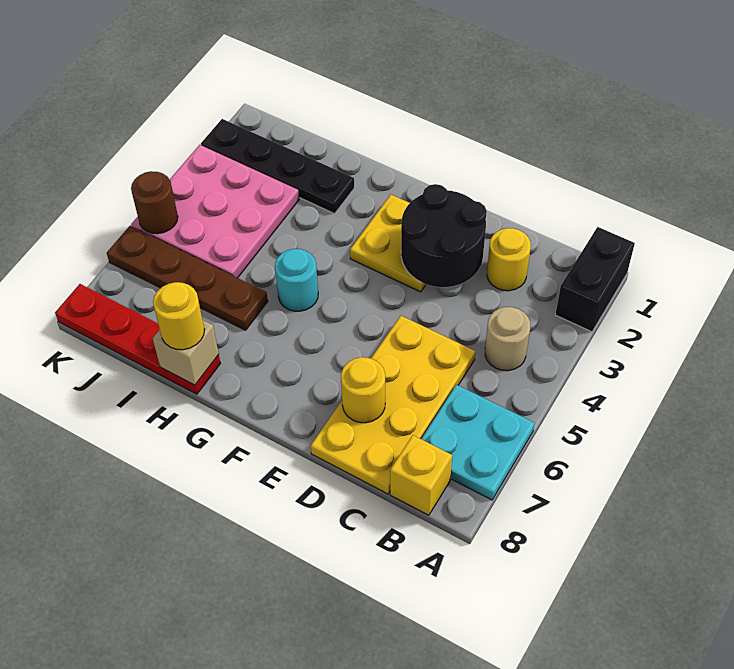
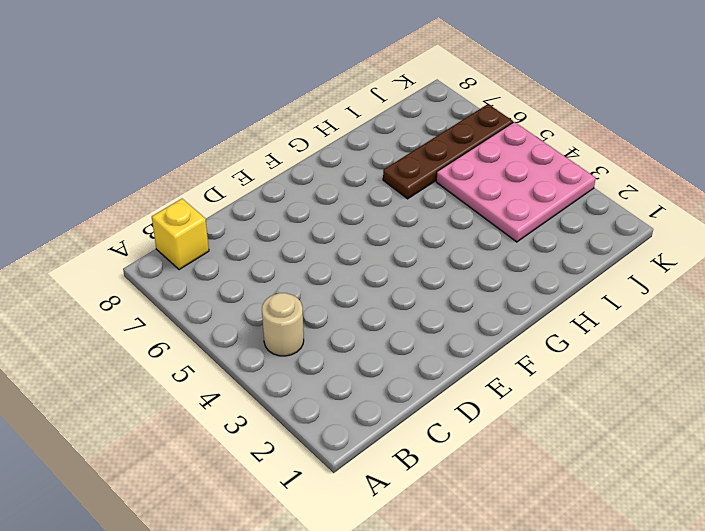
none -> black 1x2 brick [555,227,635,332]
none -> cyan 2x2 plate [422,385,534,500]
none -> yellow 1x1 round brick [487,228,531,291]

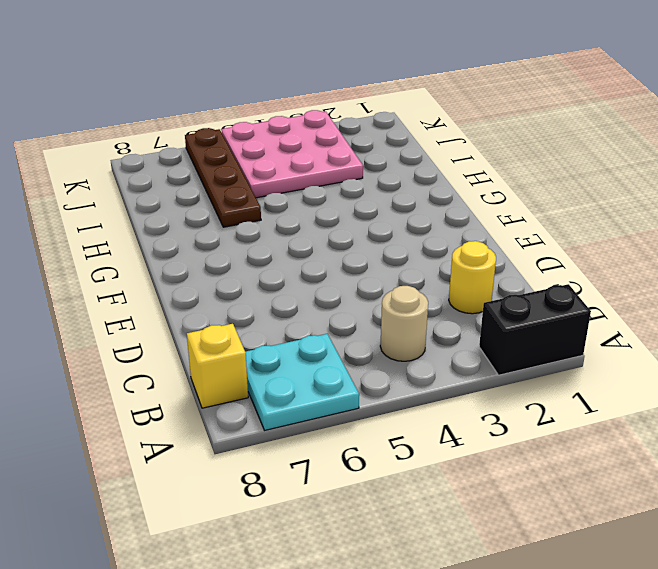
none -> yellow 2x4 plate [311,316,475,494]
none -> yellow 2x2 plate [350,195,426,292]
none -> cyan 1x1 round brick [275,249,318,311]

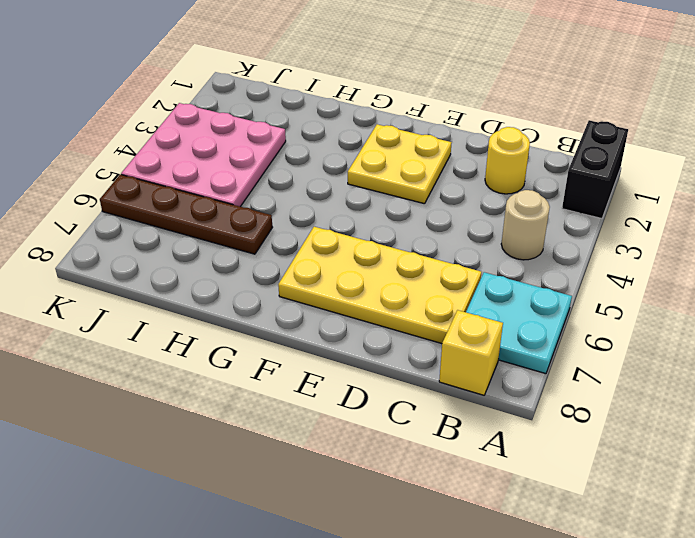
yellow 2x4 plate [278,227,481,344] -> yellow 2x4 plate turned to [311,316,475,494]
none -> cyan 1x1 round brick [275,249,318,311]
none -> black 1x4 plate [201,119,354,214]
none -> red 1x4 plate [55,284,221,394]

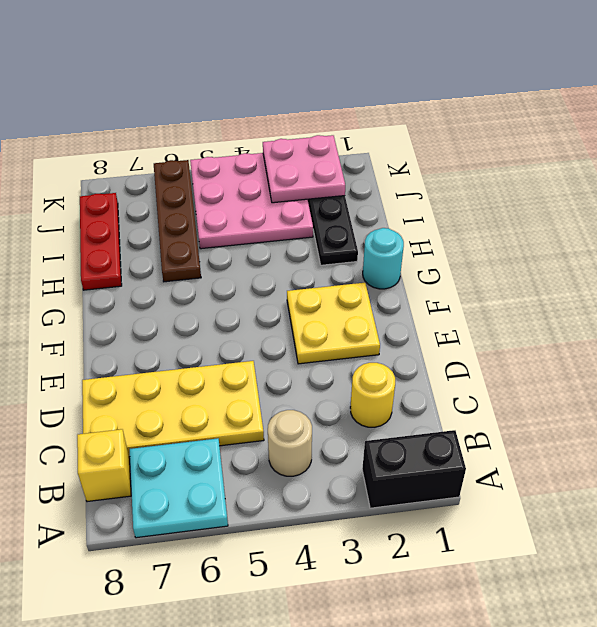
cyan 1x1 round brick [363,228,404,289] -> cyan 1x1 round brick moved to [275,249,318,311]
red 1x3 plate [80,193,122,290] -> red 1x4 plate [55,284,221,394]
pink 2x2 plate [263,135,345,203] -> none
none -> black 2x2 round brick [401,184,487,287]
none -> yellow 1x1 round brick [341,357,385,423]
none -> tan 1x1 brick [153,320,219,385]

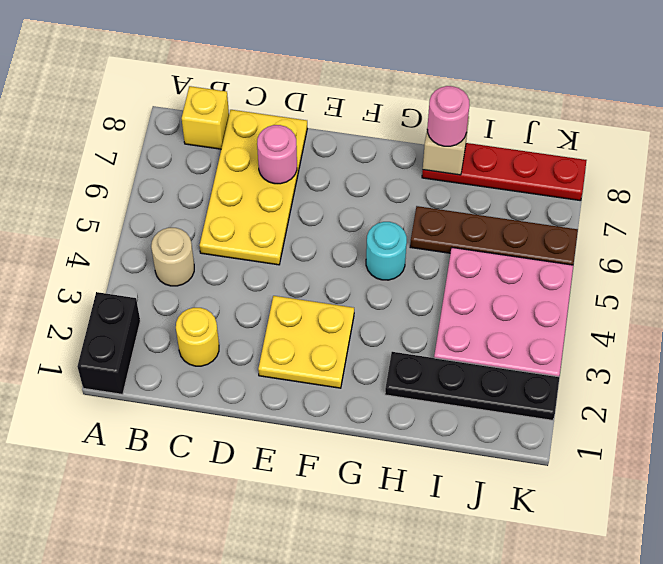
pink 1x1 round brick [257,125,297,184] -> yellow 1x1 round brick [341,357,385,423]
pink 1x1 round brick [427,86,470,146] -> yellow 1x1 round brick [153,282,204,350]
none -> cyan 2x2 plate [422,385,534,500]
none -> black 2x2 round brick [401,184,487,287]
none -> brown 1x1 round brick [131,171,178,234]

